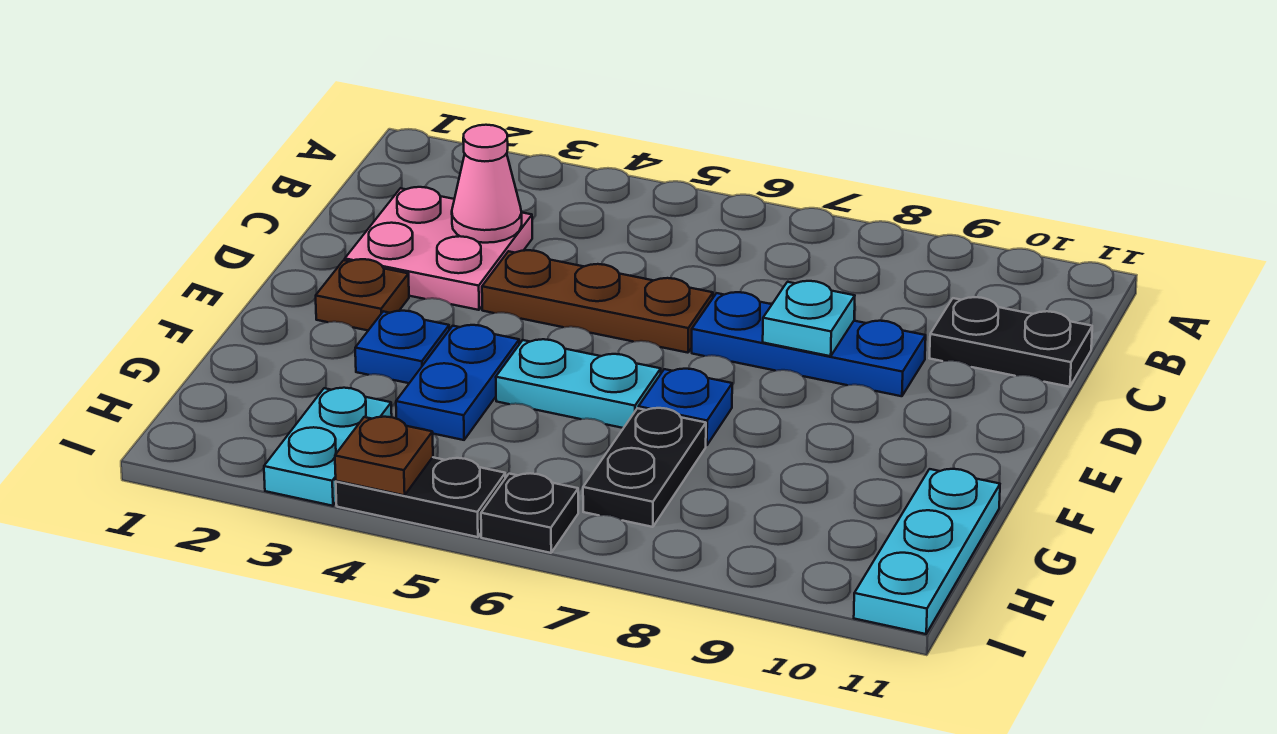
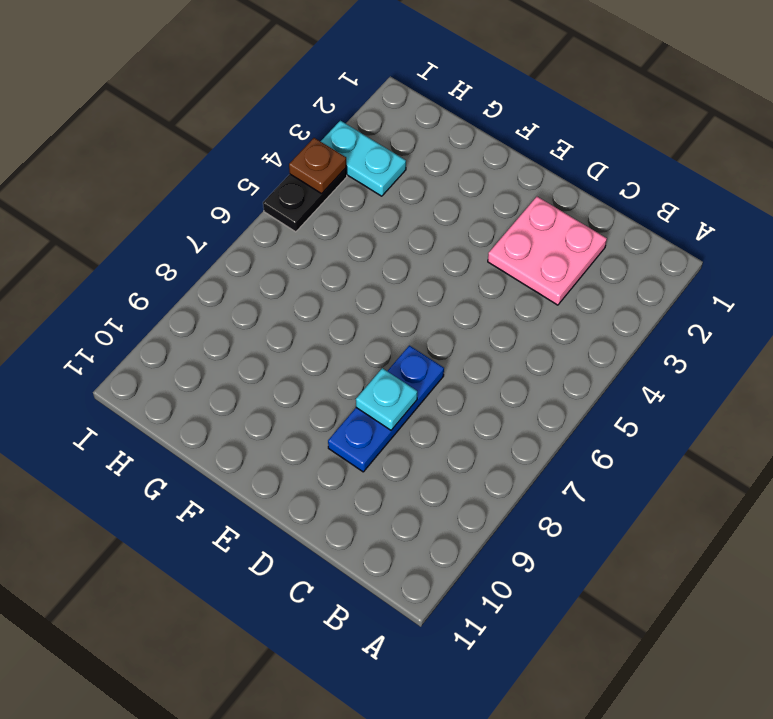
none -> black 1x2 plate [930,297,1092,387]
none -> brown 1x3 plate [482,250,713,353]
none -> brown 1x1 plate [316,259,409,330]

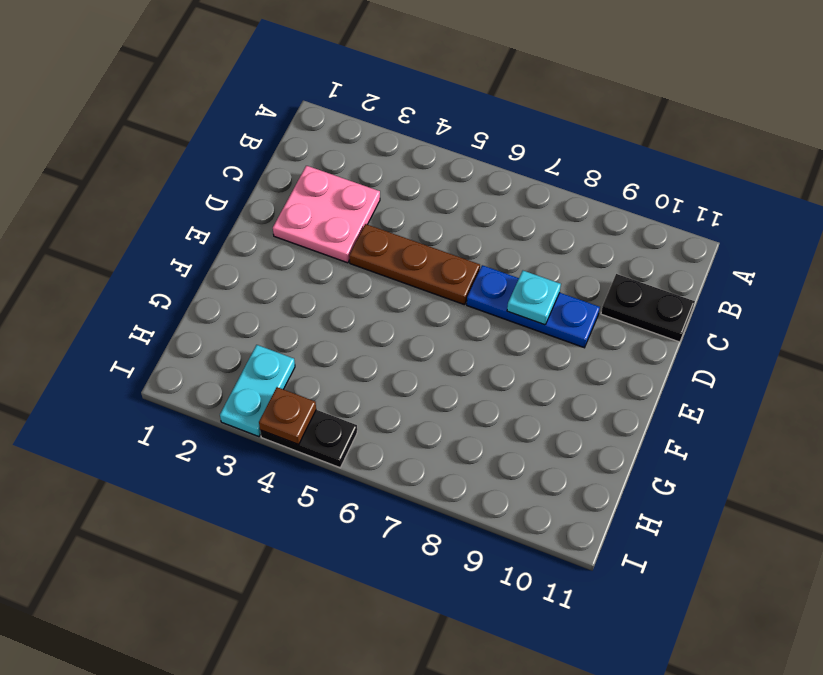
none -> brown 1x1 plate [316,259,409,330]
none -> blue 1x1 plate [355,311,449,383]
none -> blue 1x2 plate [396,325,519,440]

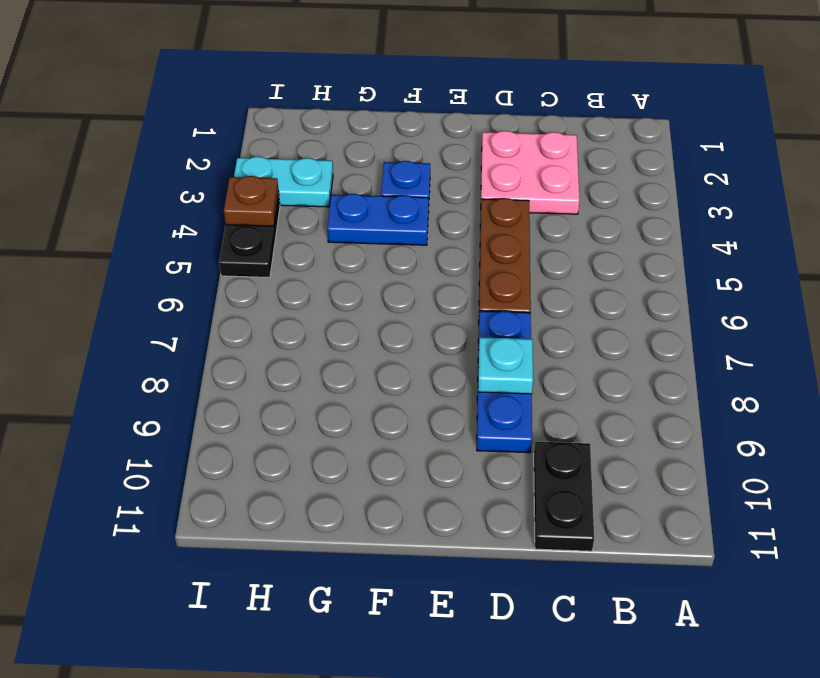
none -> brown 1x1 plate [316,259,409,330]
none -> cyan 1x2 plate [496,339,661,428]
none -> blue 1x1 plate [639,369,732,445]

